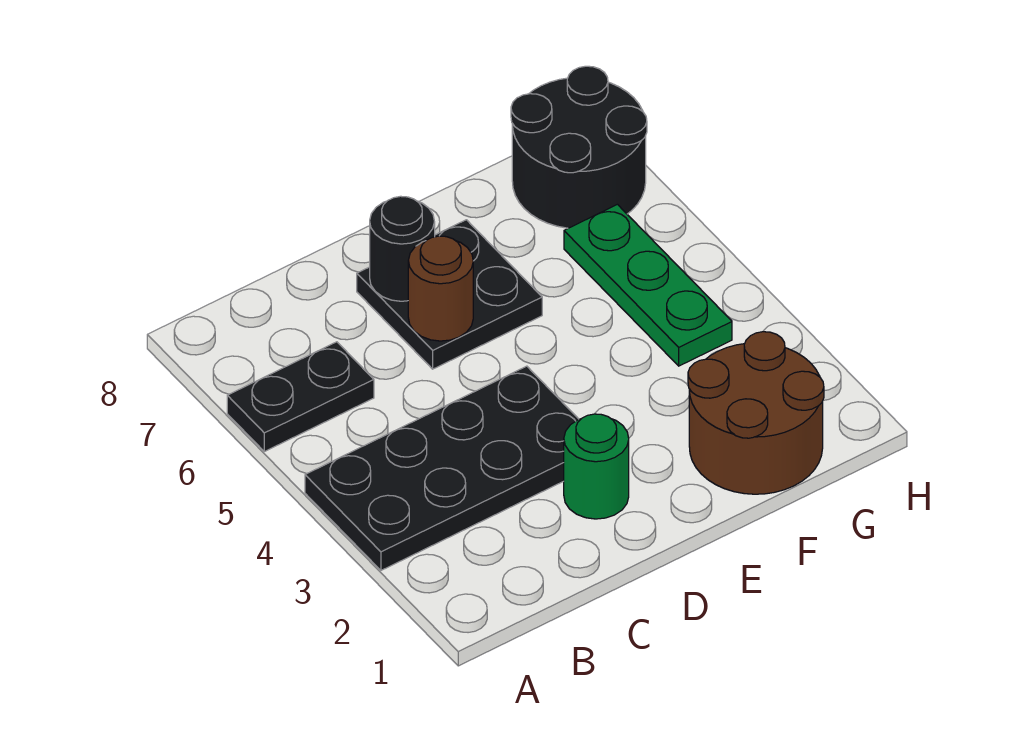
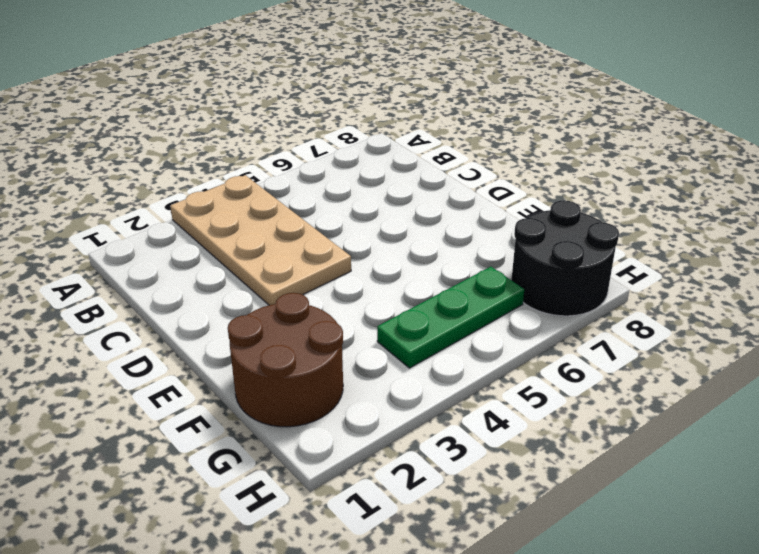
tan 2x4 plate [170,175,351,305] -> black 2x4 plate [305,366,579,570]
none -> black 1x2 plate [227,342,374,452]
none -> green 1x1 round brick [564,414,629,519]

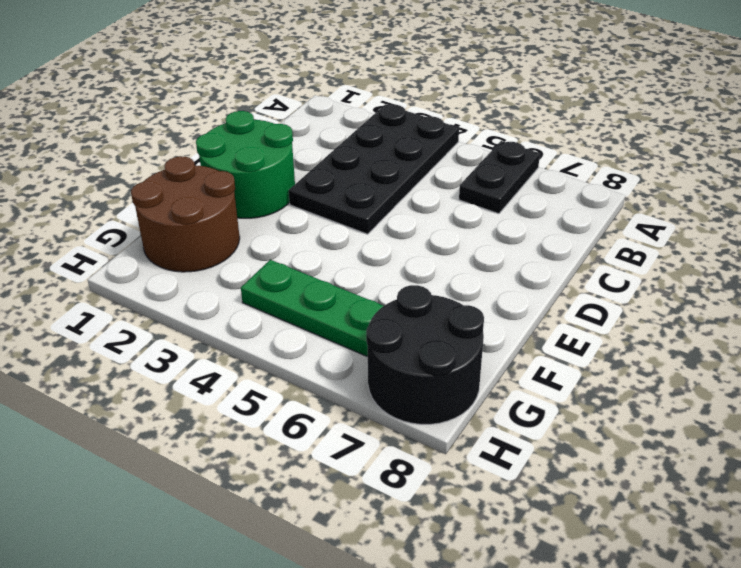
green 2x2 round brick [196,111,295,218] -> green 1x1 round brick [564,414,629,519]
none -> black 2x2 plate [357,220,542,369]
none -> brown 1x1 round brick [408,236,473,341]

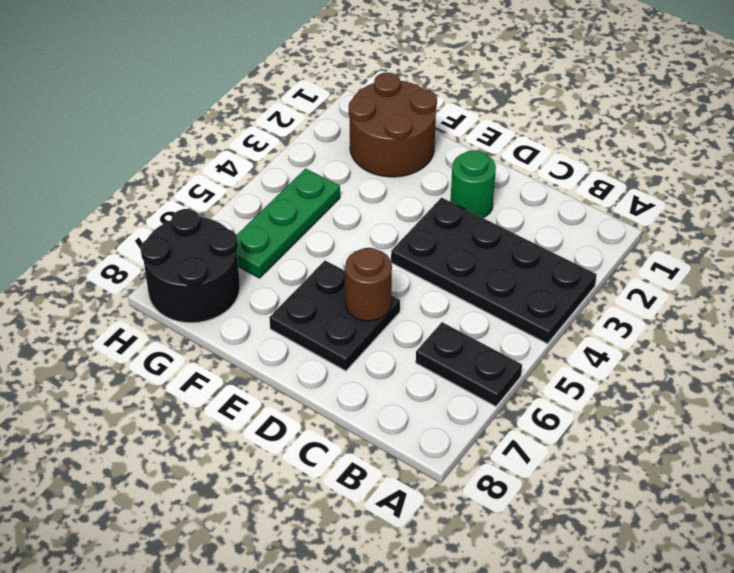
none -> black 1x1 round brick [370,196,435,301]

